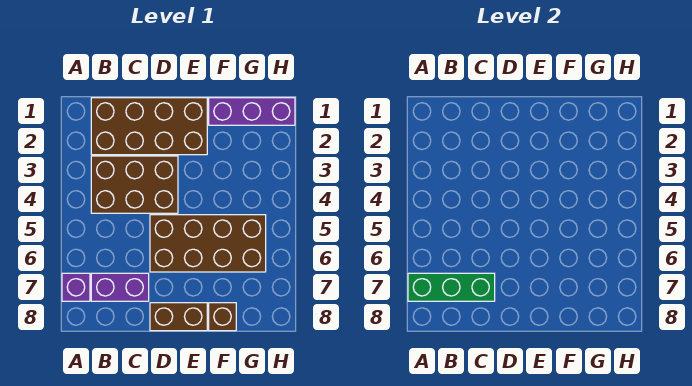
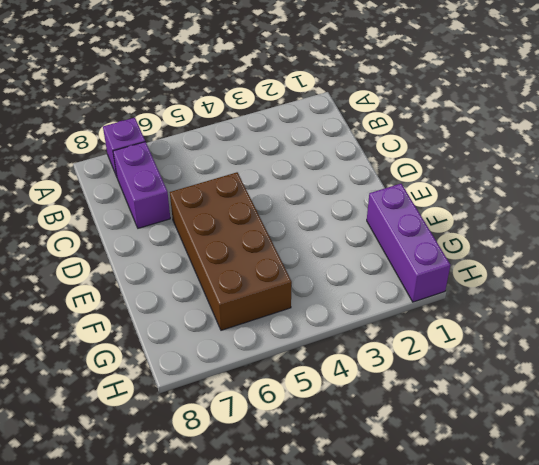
none -> brown 2x4 brick [91,98,207,155]
none -> brown 2x3 brick [91,156,178,213]

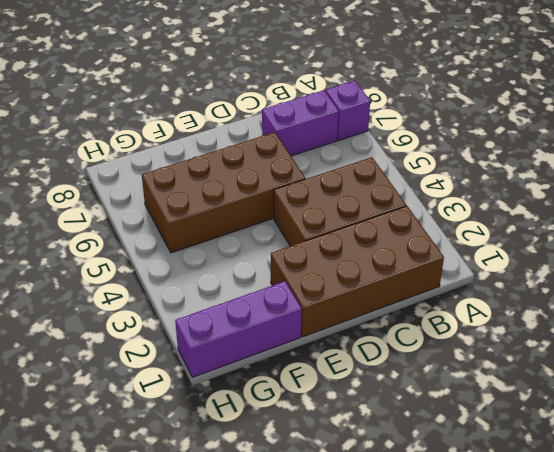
none -> brown 1x2 brick [150,303,207,331]
none -> brown 1x1 brick [209,303,236,331]

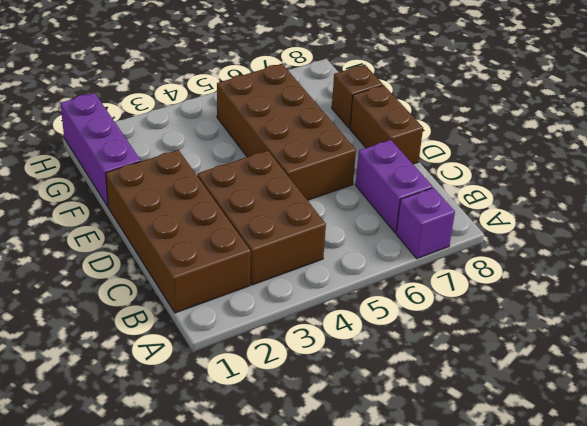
none -> green 1x3 brick [408,273,495,301]

